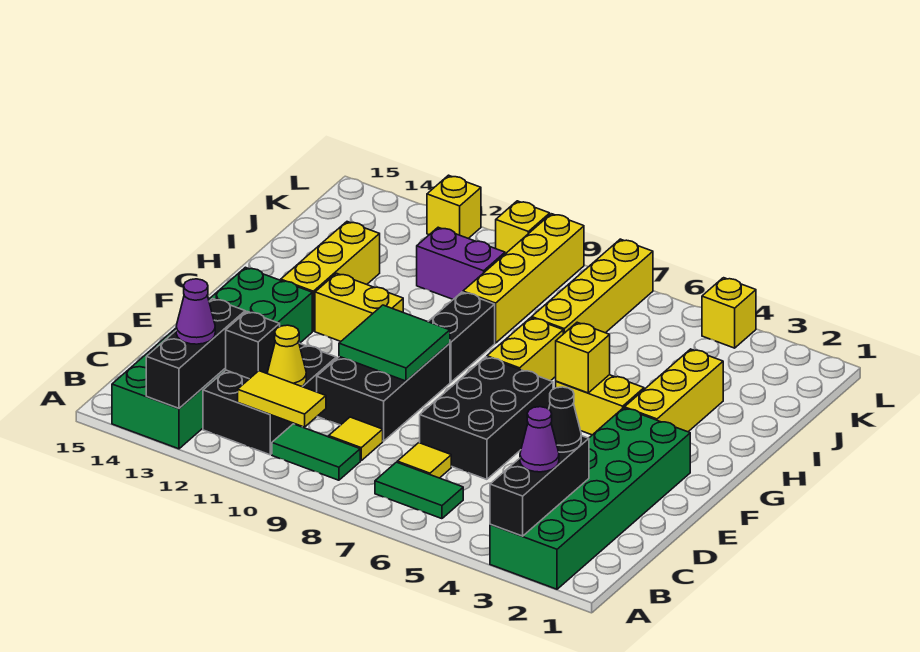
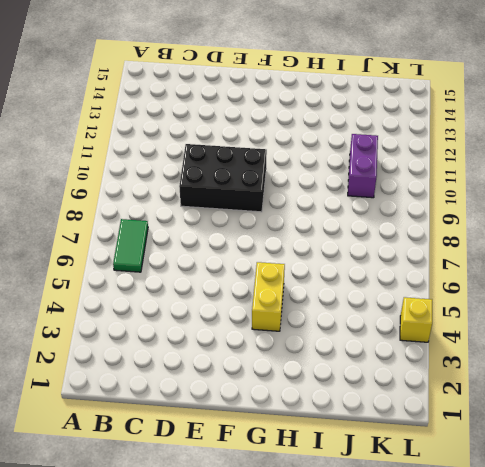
none -> green 2x6 brick [490,408,690,589]
none -> green 2x6 brick [112,267,312,449]
none -> green 1x2 tile [272,424,360,480]
none -> black 2x3 brick [203,343,336,455]

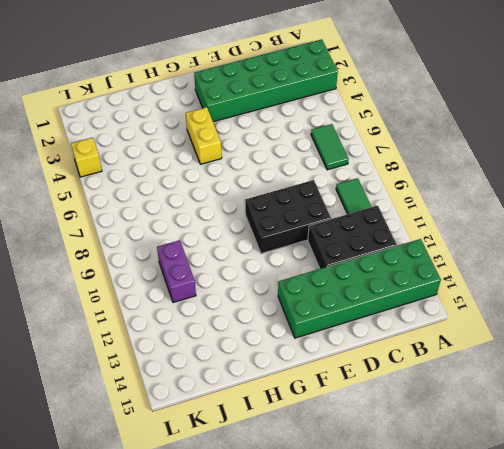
none -> yellow 1x1 tile [397,443,451,478]
none -> yellow 1x1 tile [329,417,383,461]
none -> black 2x3 brick [420,357,553,479]
none -> yellow 1x3 brick [624,349,723,432]

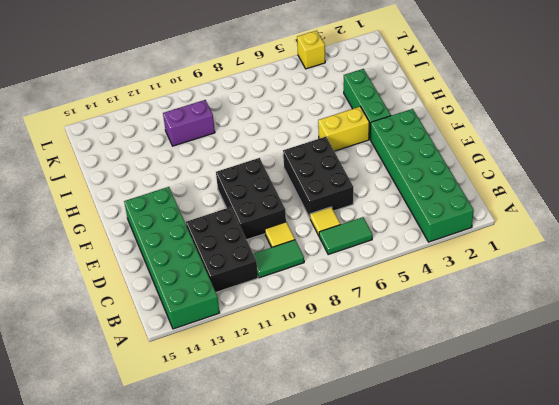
green 1x3 brick [344,69,391,140] -> yellow 1x3 brick [624,349,723,432]
none -> yellow 1x2 brick [487,318,563,381]
none -> black 1x2 brick [428,292,495,382]
none -> yellow 1x2 brick [315,273,403,341]
none -> yellow 1x3 brick [281,222,380,331]

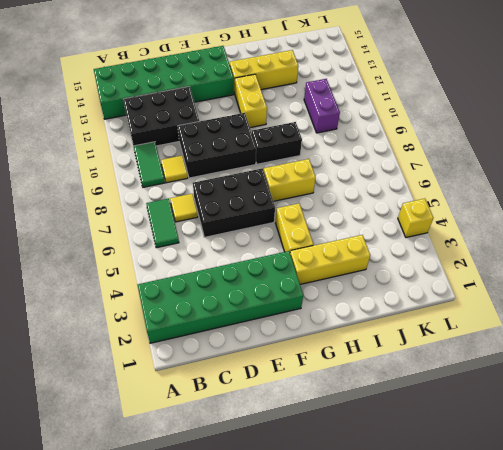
none -> yellow 1x4 brick [532,239,653,334]
none -> yellow 1x4 brick [463,214,584,343]
none -> yellow 1x1 brick [496,201,550,254]
none -> yellow 1x1 brick [427,175,481,238]

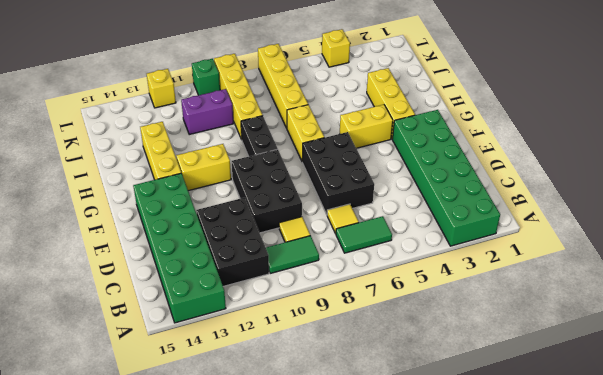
green 1x1 brick [192,59,220,95] -> yellow 1x1 brick [496,201,550,254]
none -> black 1x3 brick [490,436,589,536]
none -> black 1x3 brick [146,299,245,408]
none -> yellow 1x2 tile [238,371,326,427]
none -> yellow 1x1 cone [267,325,306,386]

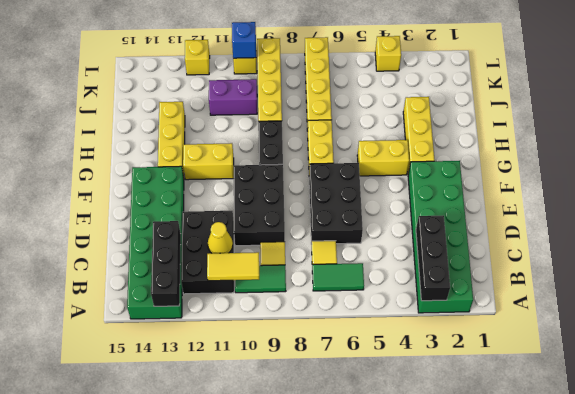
blue 1x1 brick [232,22,256,58] -> none
none -> black 1x1 brick [226,312,280,379]
none -> green 2x2 tile [339,305,450,381]
none -> yellow 1x1 brick [556,322,610,393]
none -> purple 1x1 cone [520,407,559,472]

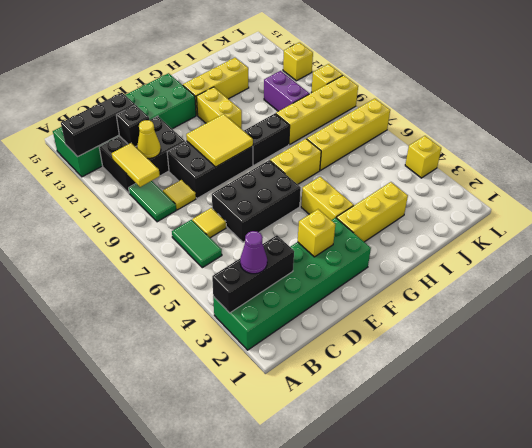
yellow 1x1 brick [298,209,335,257] -> yellow 1x1 brick moved to [556,322,610,393]
yellow 2x2 tile [186,114,253,167] -> green 2x2 tile [339,305,450,381]
none -> purple 1x1 cone [176,279,215,344]
none -> black 1x1 cone [549,387,581,452]

